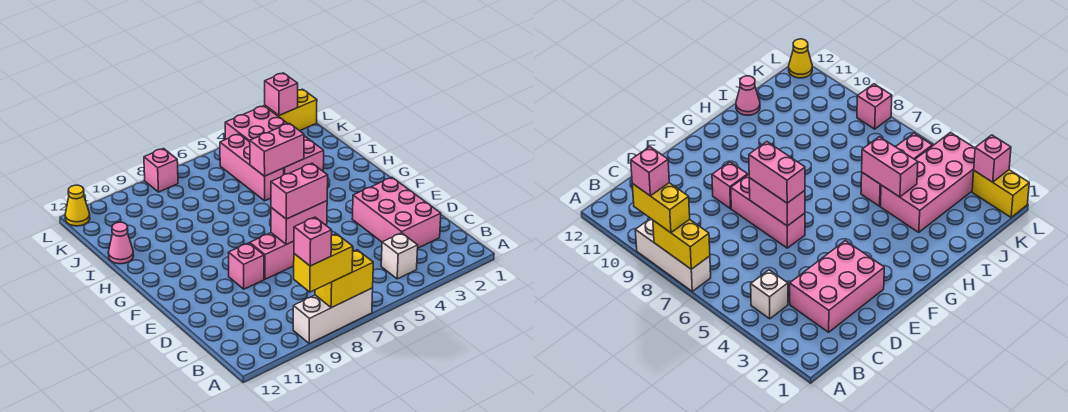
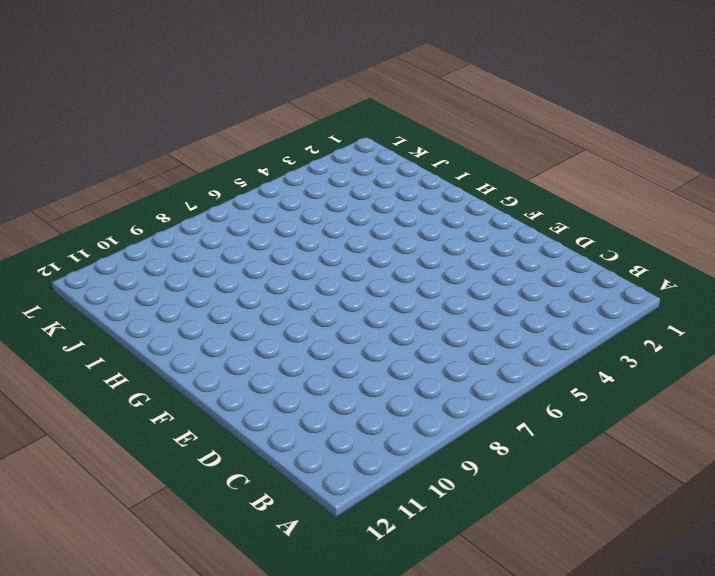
none -> white 1x3 brick [293,288,373,344]
none -> white 1x1 brick [381,233,418,279]
none -> pink 2x3 brick [352,177,441,248]

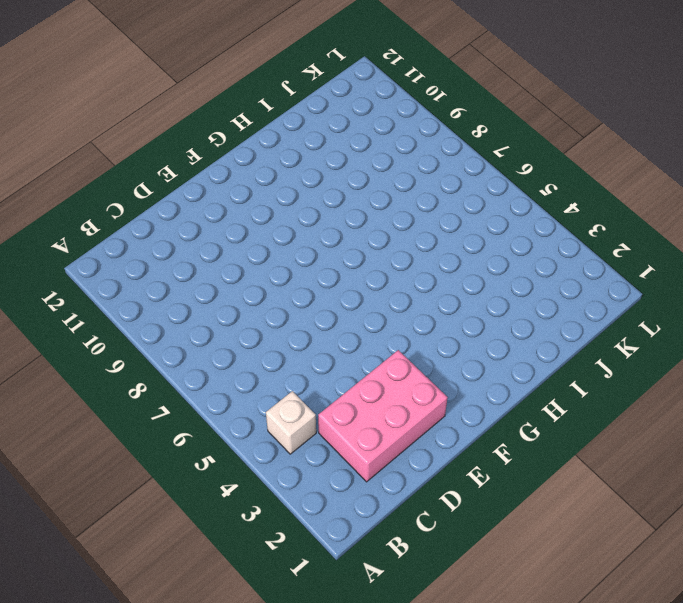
none -> white 1x3 brick [293,288,373,344]
none -> pink 1x3 brick [250,233,294,279]
none -> pink 1x1 brick [228,243,264,289]

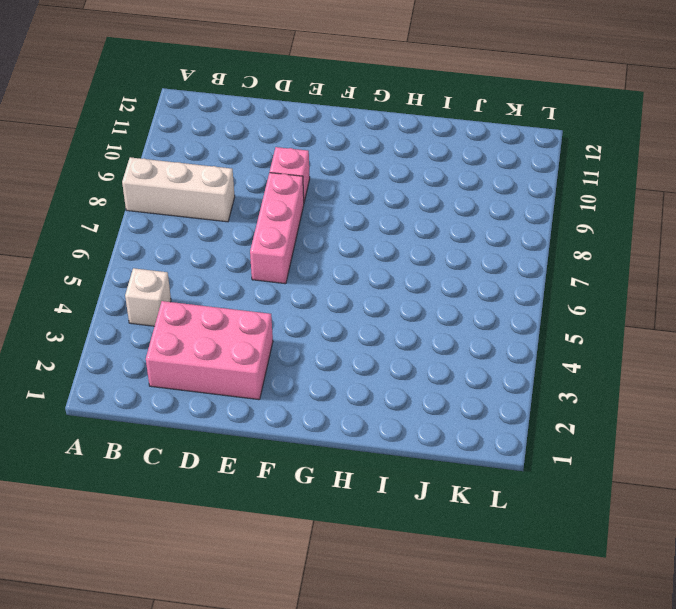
white 1x3 brick [122,157,235,222] -> white 1x3 brick turned to [293,288,373,344]
none -> pink 2x4 brick [225,106,324,174]
none -> pink 1x3 brick [220,134,284,201]
none -> pink 1x1 cone [108,222,133,264]

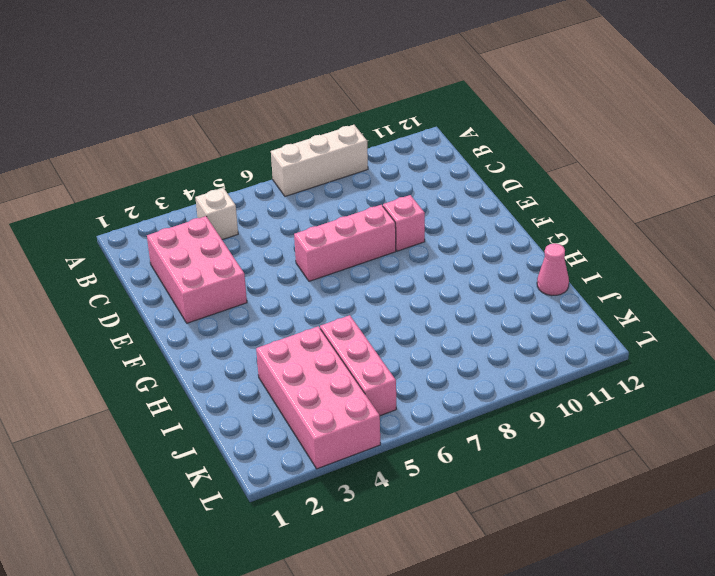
none -> yellow 1x2 brick [265,89,317,131]
none -> pink 1x1 brick [144,149,178,192]
none -> yellow 1x1 cone [65,185,90,226]

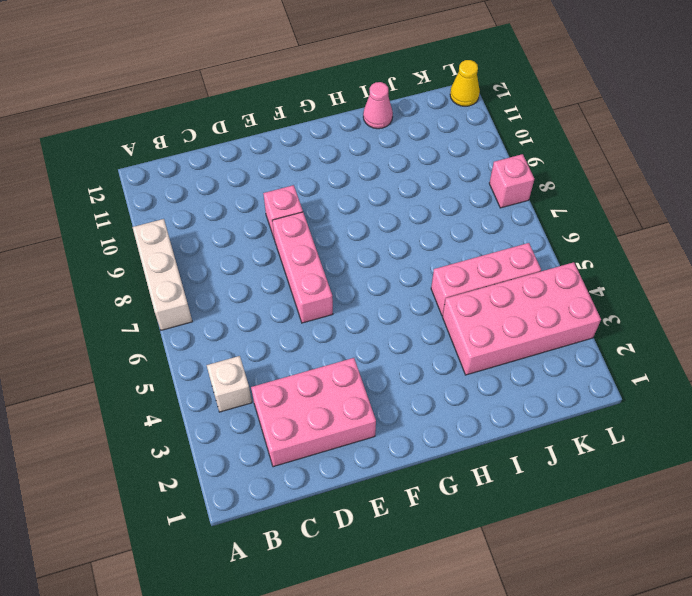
none -> yellow 1x2 brick [265,89,317,131]
none -> yellow 1x2 brick [315,250,373,308]
none -> pink 1x2 brick [271,201,327,245]

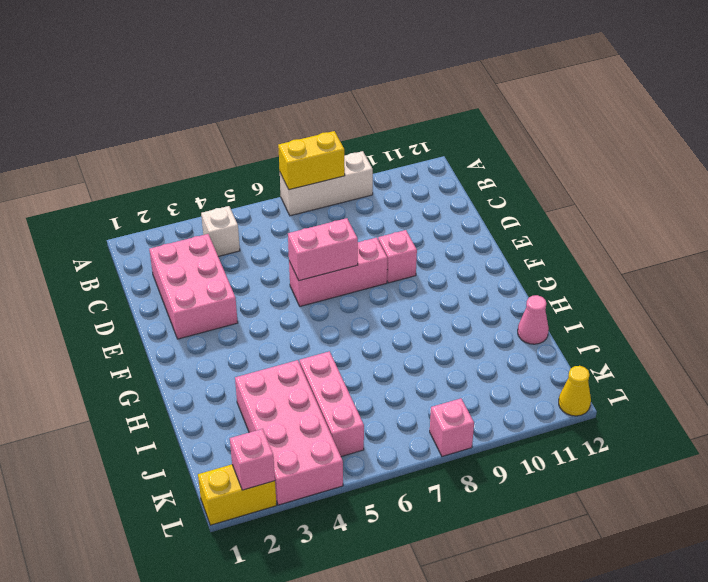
none -> pink 1x2 brick [250,123,304,176]
none -> yellow 1x2 brick [294,234,353,292]
none -> pink 1x2 brick [271,163,328,219]

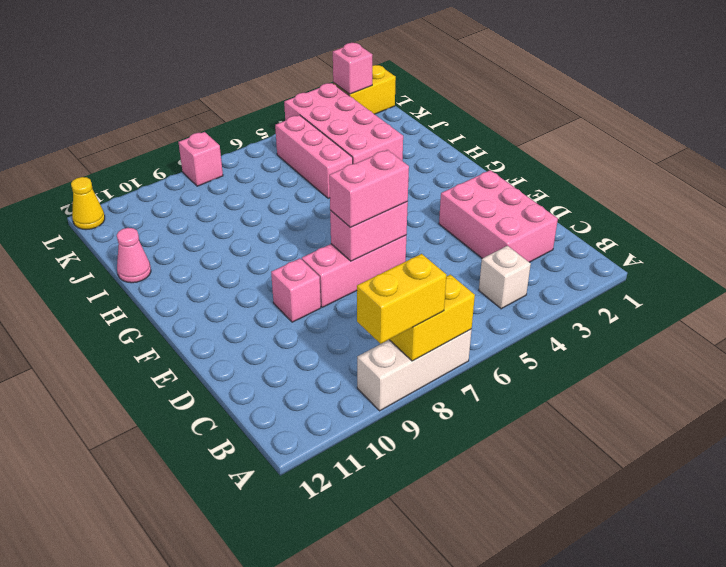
none -> pink 1x2 brick [250,123,304,176]
none -> pink 1x1 brick [294,217,332,266]

